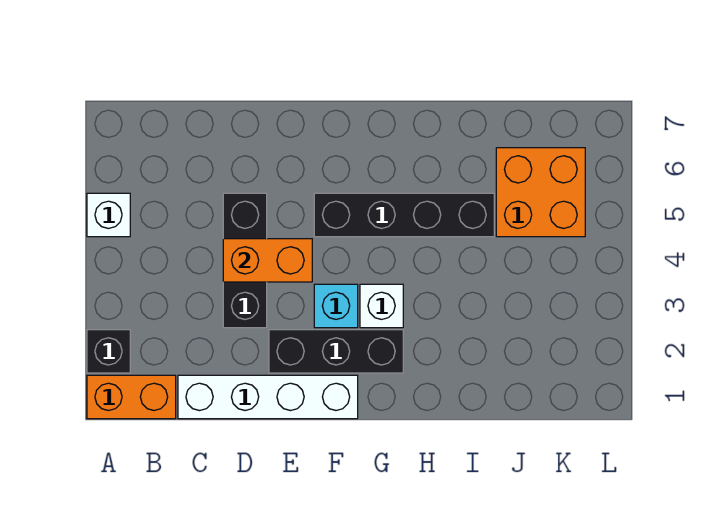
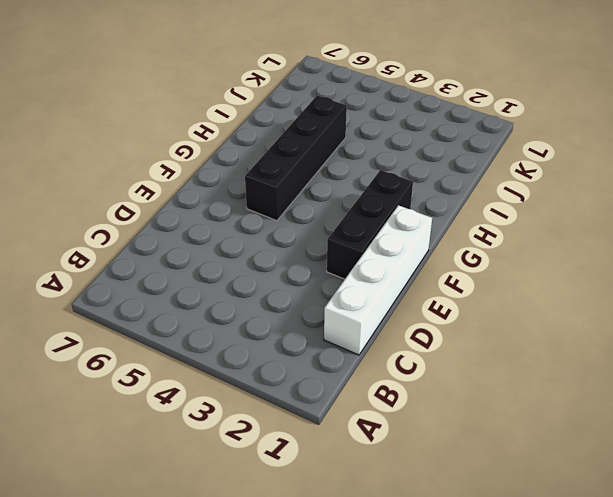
none -> orange 1x2 brick [87,375,176,419]
none -> black 1x1 brick [87,330,130,373]

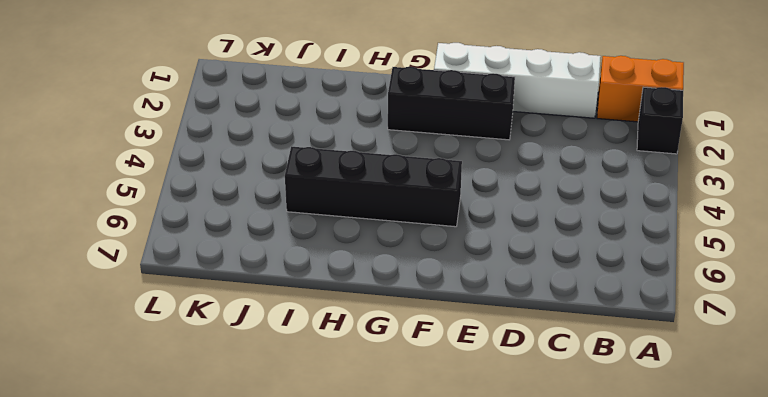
none -> white 1x1 brick [87,193,130,237]
none -> black 1x3 brick [223,193,267,328]

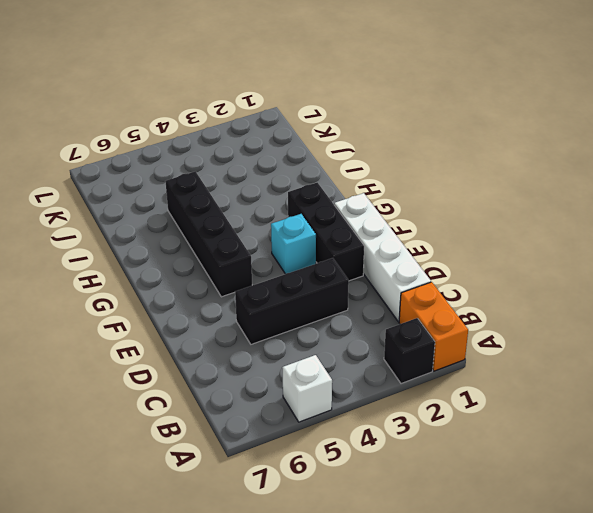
none -> white 1x1 brick [360,284,403,328]
none -> orange 2x2 brick [496,148,585,237]

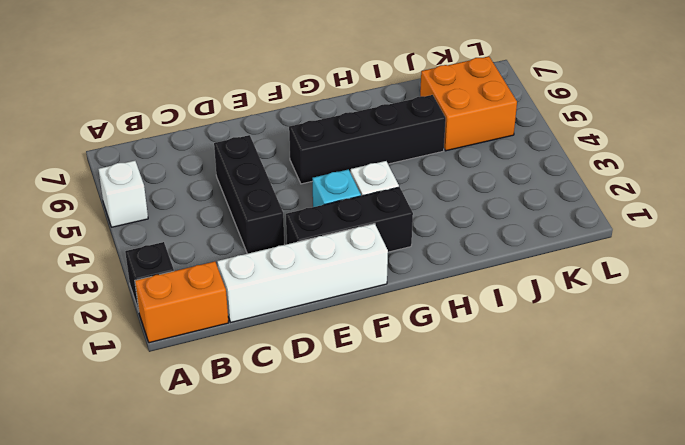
none -> orange 1x2 brick [223,239,312,282]

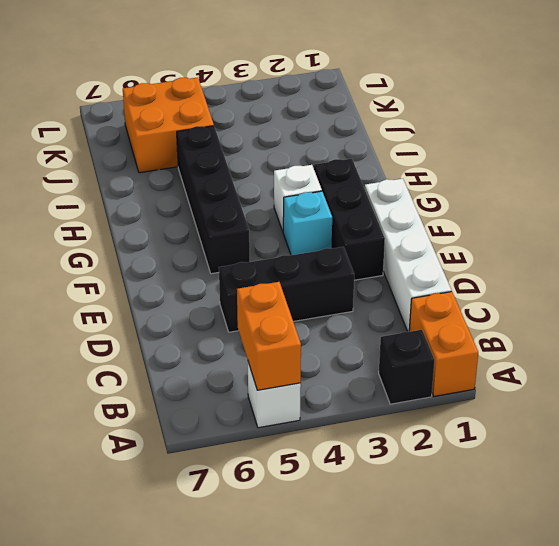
orange 1x2 brick [237,282,301,390] -> orange 1x2 brick moved to [223,239,312,282]

